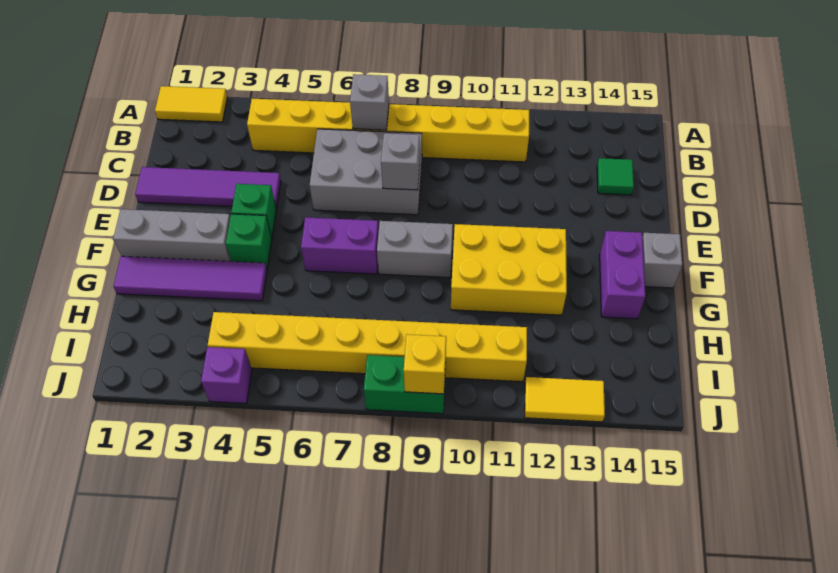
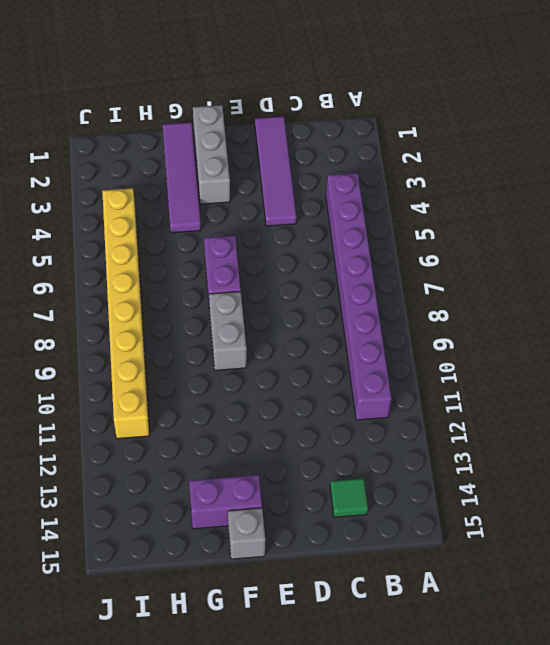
purple 1x8 brick [326,173,392,420] -> yellow 1x8 brick [247,99,529,162]
none -> yellow 1x2 tile [155,86,227,122]
none -> grey 2x3 brick [310,129,422,215]
none -> green 1x1 brick [231,184,276,238]

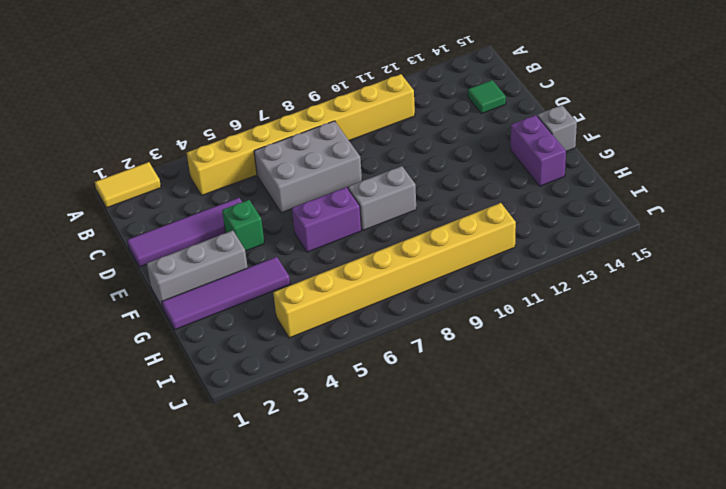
none -> green 1x1 brick [226,214,272,268]
none -> yellow 2x3 brick [451,224,567,315]
none -> purple 1x1 brick [201,347,252,403]

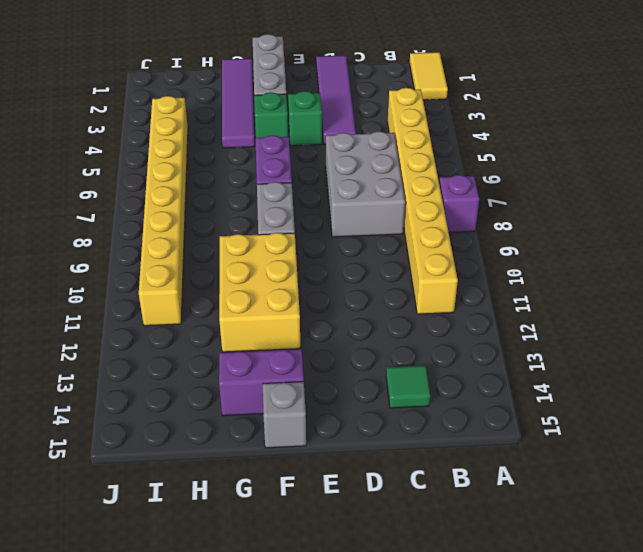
purple 1x1 brick [439,175,479,232] -> purple 1x1 brick moved to [201,347,252,403]
none -> green 1x2 brick [364,355,446,414]
none -> yellow 1x2 tile [525,377,605,422]
none -> grey 1x1 brick [350,74,389,130]

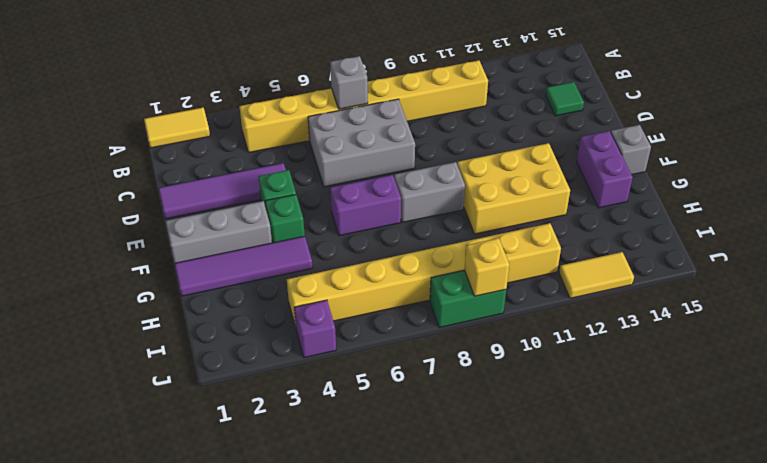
none -> grey 1x1 brick [381,133,420,190]

